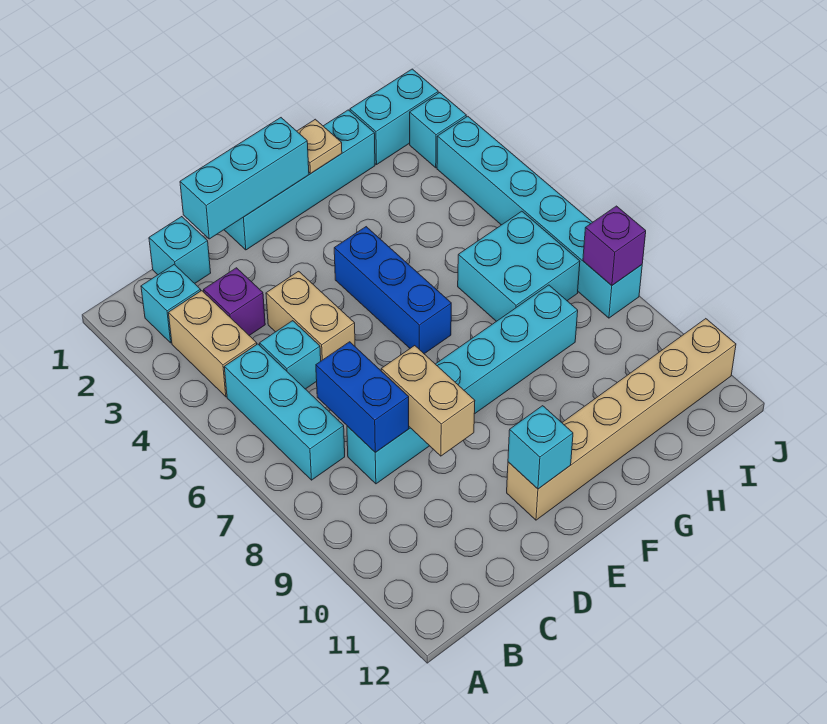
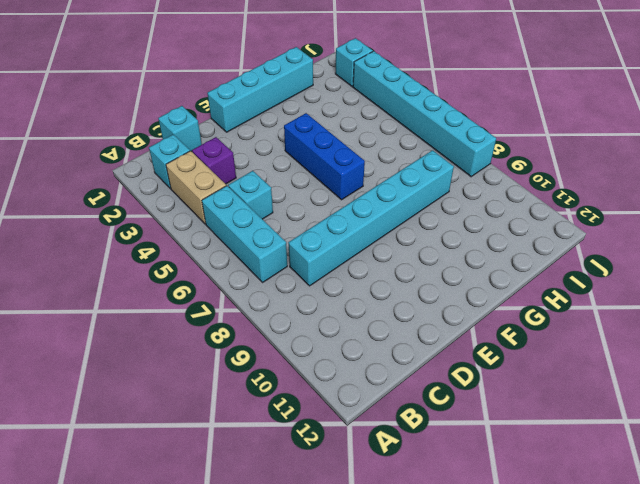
none -> tan 1x2 brick [266,271,355,361]
none -> tan 1x6 brick [507,319,736,520]
none -> cyan 2x2 brick [458,211,580,321]

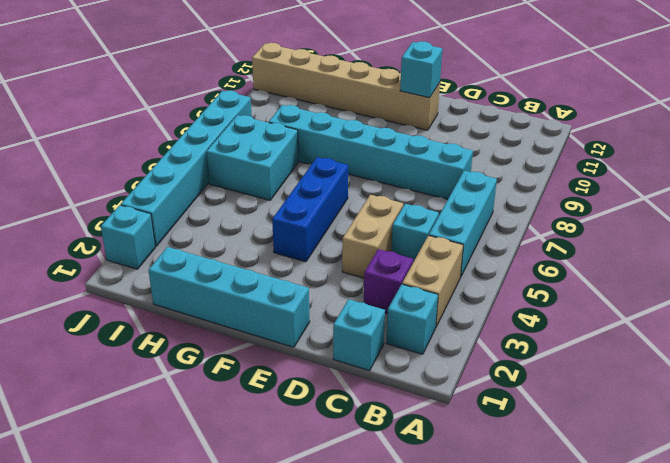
none -> cyan 1x2 brick [350,69,438,165]
none -> blue 1x2 brick [316,342,409,452]
none -> cyan 1x3 brick [180,118,309,239]

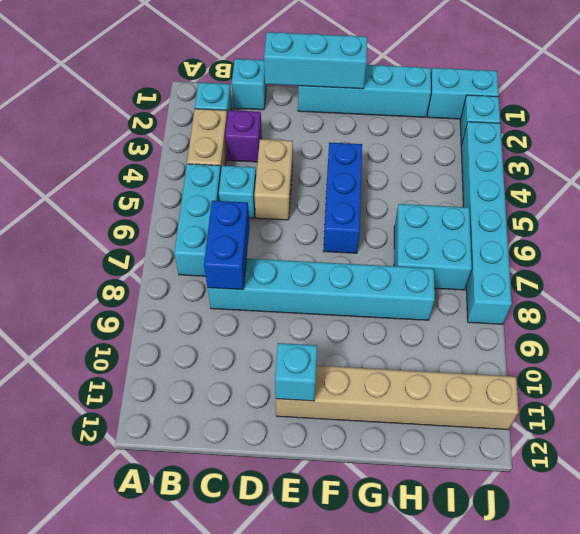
none -> tan 1x2 brick [381,346,475,456]
none -> tan 1x1 plate [297,119,342,173]
none -> purple 1x1 brick [583,206,646,285]

